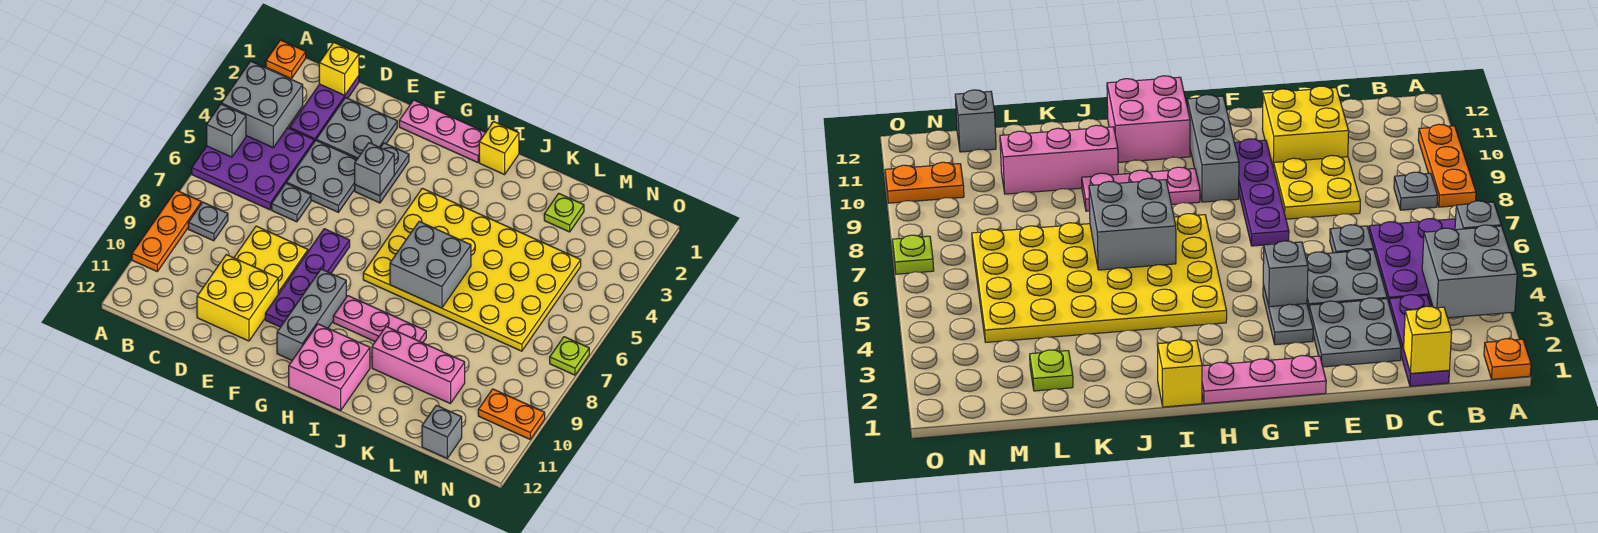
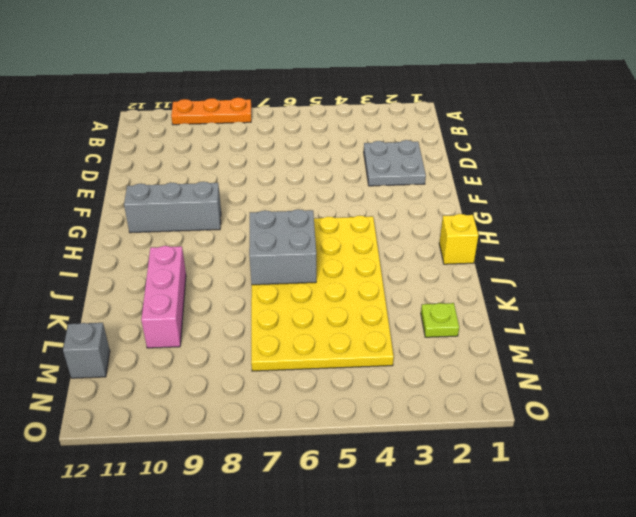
none -> orange 1x1 plate [266,40,306,79]
none -> purple 3x3 plate [192,128,314,210]
none -> grey 1x1 plate [188,202,228,241]

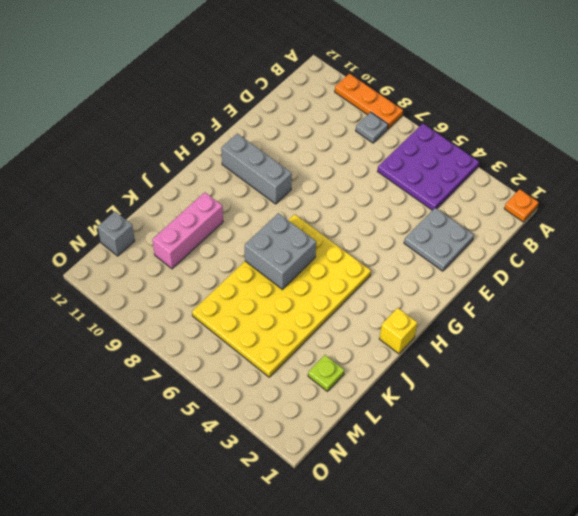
none -> purple 1x3 plate [290,76,359,142]
none -> grey 2x2 plate [286,140,357,212]
none -> grey 1x1 plate [272,183,311,222]

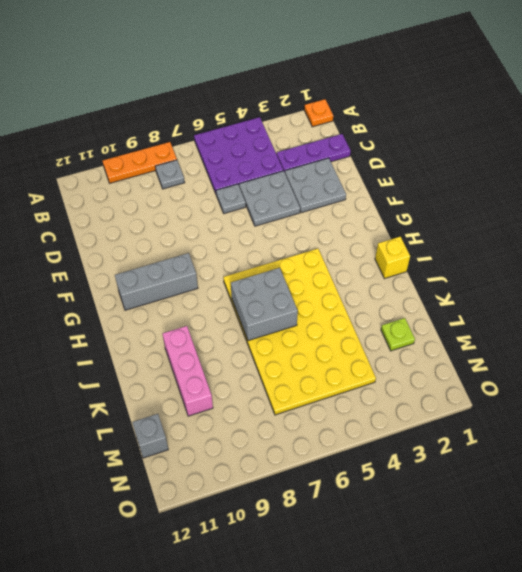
none -> yellow 2x2 plate [234,226,308,294]
none -> yellow 2x2 brick [197,255,278,341]
none -> pink 1x3 plate [399,100,486,163]

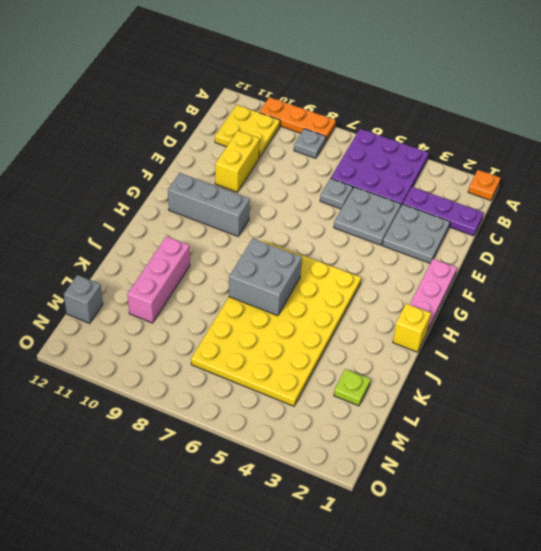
yellow 2x2 plate [215,105,280,158] -> yellow 2x2 plate moved to [234,226,308,294]
yellow 1x2 brick [215,131,260,192] -> yellow 2x2 brick [197,255,278,341]
none -> grey 1x2 plate [355,143,409,203]
none -> purple 1x4 plate [265,229,350,327]
none -> pink 1x3 plate [333,296,426,343]

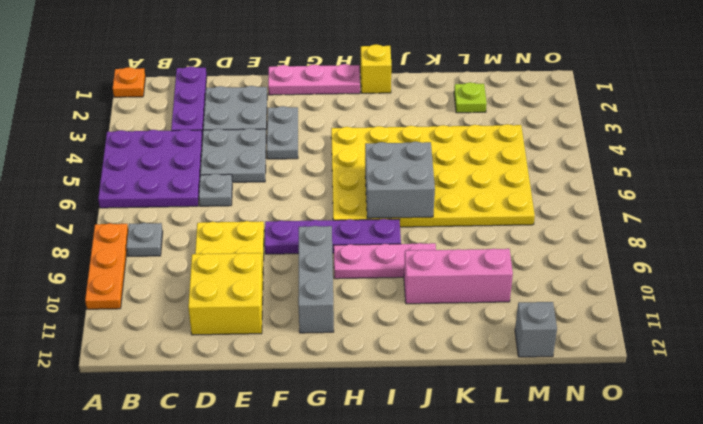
purple 1x4 plate [265,219,401,254] -> purple 1x4 plate turned to [265,229,350,327]
none -> pink 2x2 brick [289,324,370,410]
none -> orange 1x2 plate [478,389,545,439]
none -> lime 1x1 plate [550,337,589,375]

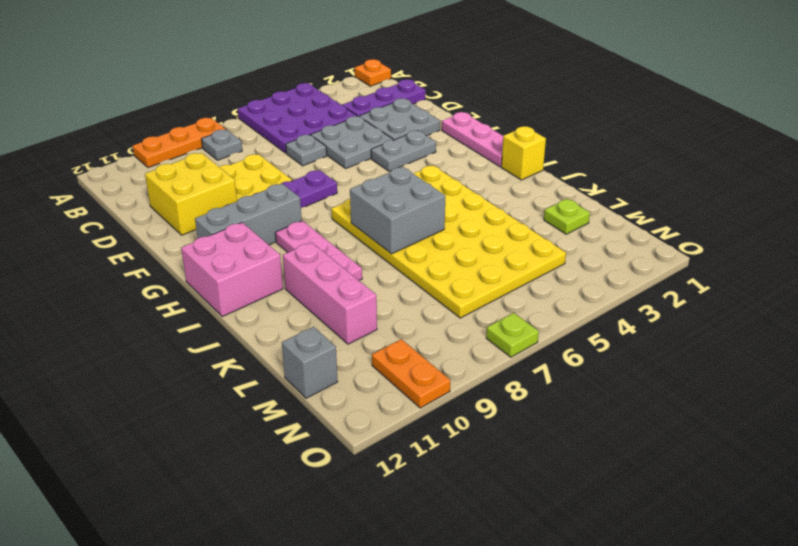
none -> grey 2x2 brick [221,61,303,147]
none -> grey 1x1 brick [207,104,246,157]
none -> yellow 1x1 brick [319,42,359,95]

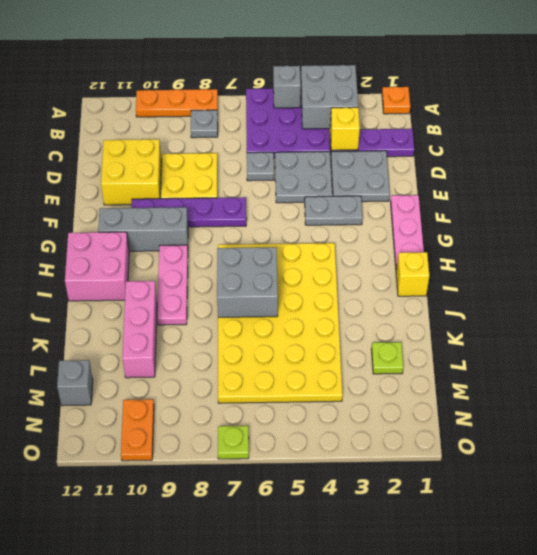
yellow 1x1 brick [330,107,360,150] -> yellow 1x1 brick moved to [319,42,359,95]
none -> grey 1x1 brick [355,143,394,196]

